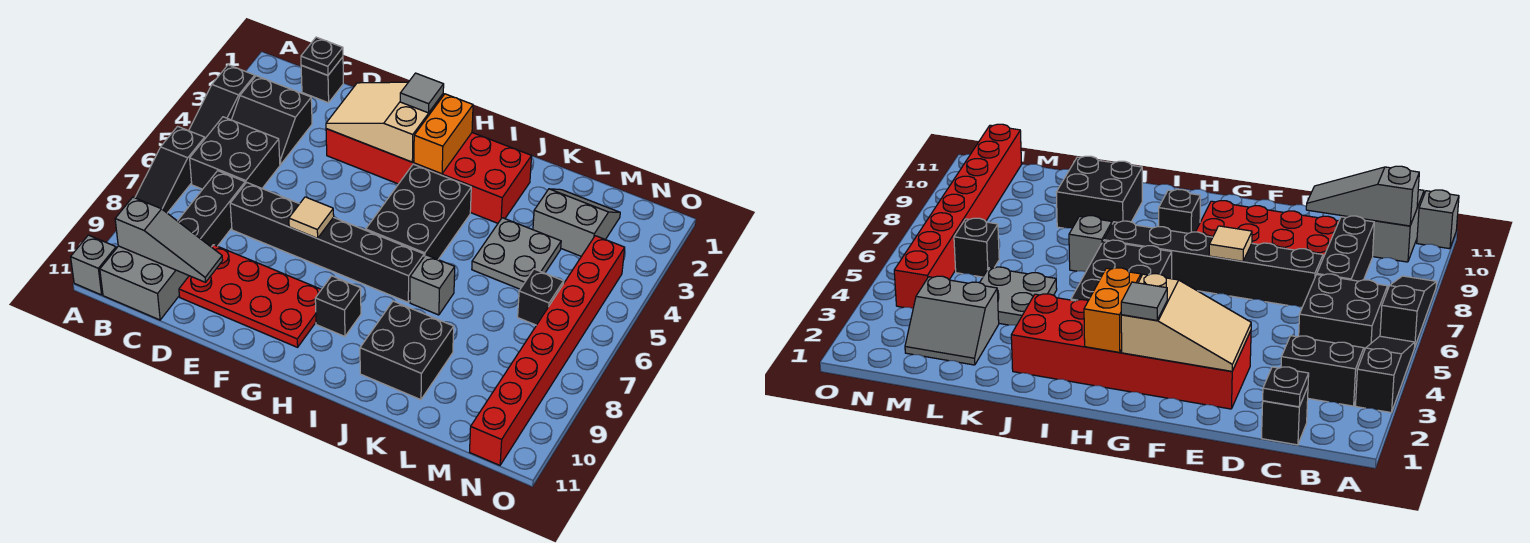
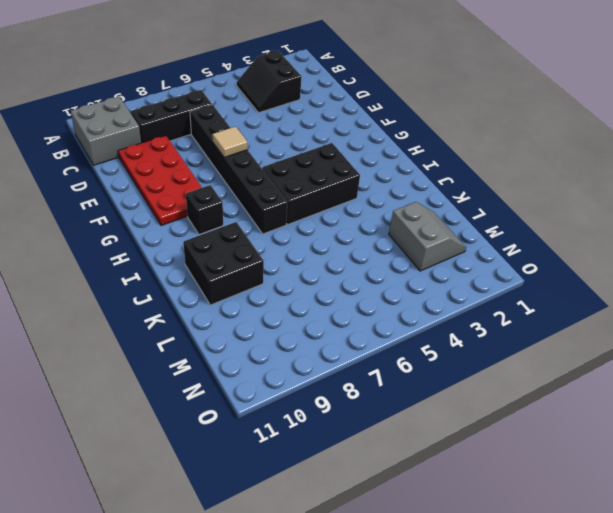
none -> black 1x3 slope [189,65,255,138]
none -> black 1x3 slope [135,126,205,213]
none -> grey 1x1 brick [71,235,116,295]

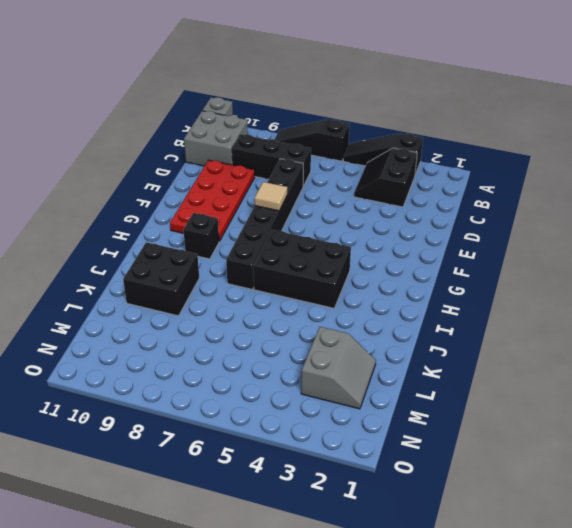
none -> black 2x2 brick [190,117,280,189]
none -> black 1x1 brick [301,57,343,103]
none -> red 2x6 brick [326,129,532,223]

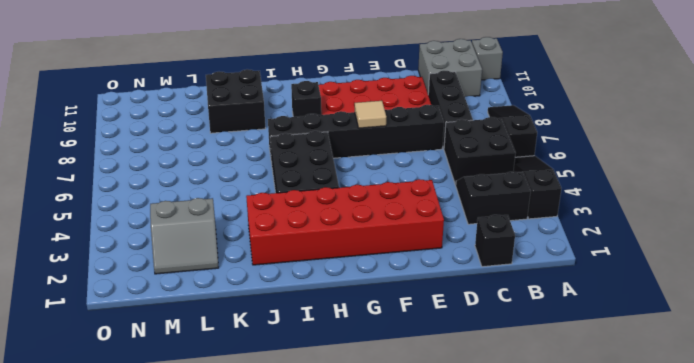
none -> grey 1x1 brick [410,255,455,315]
none -> grey 2x2 plate [472,218,561,289]
none -> black 1x1 brick [518,269,564,325]

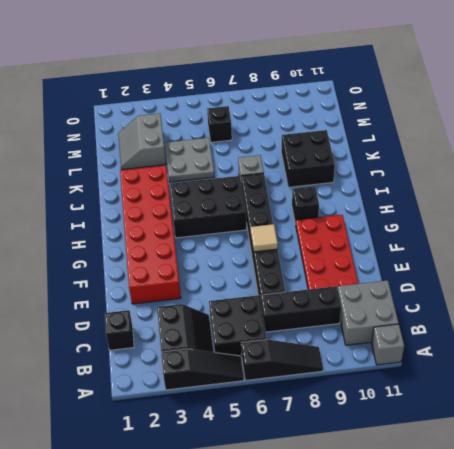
none -> red 1x8 brick [470,236,625,465]
none -> grey 1x3 slope [115,197,223,282]
none -> black 1x1 plate [301,37,343,75]

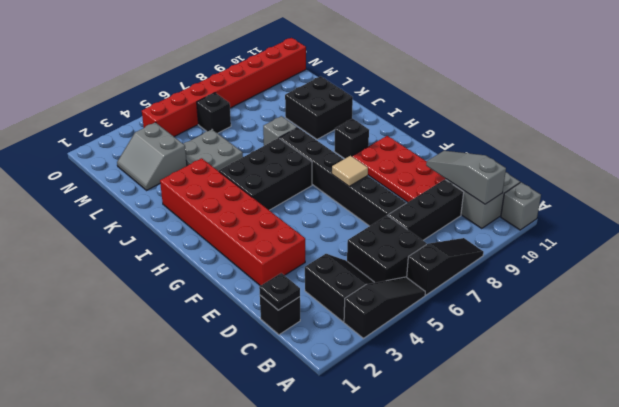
none -> tan 2x3 slope [326,82,443,162]
none -> orange 1x2 brick [414,94,473,174]
none -> grey 1x1 tile [400,73,444,113]

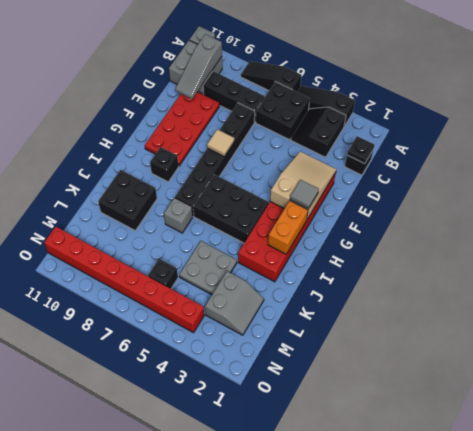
orange 1x2 brick [268,201,308,254] -> orange 1x2 brick turned to [414,94,473,174]

